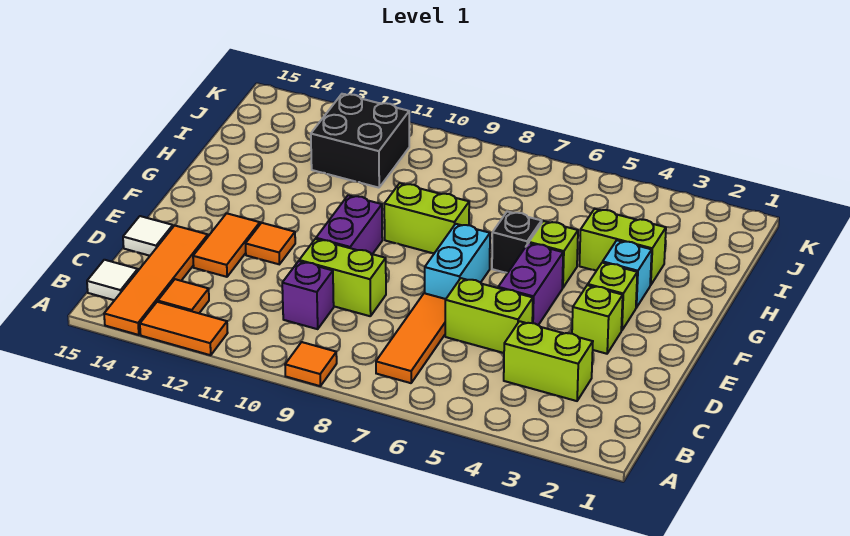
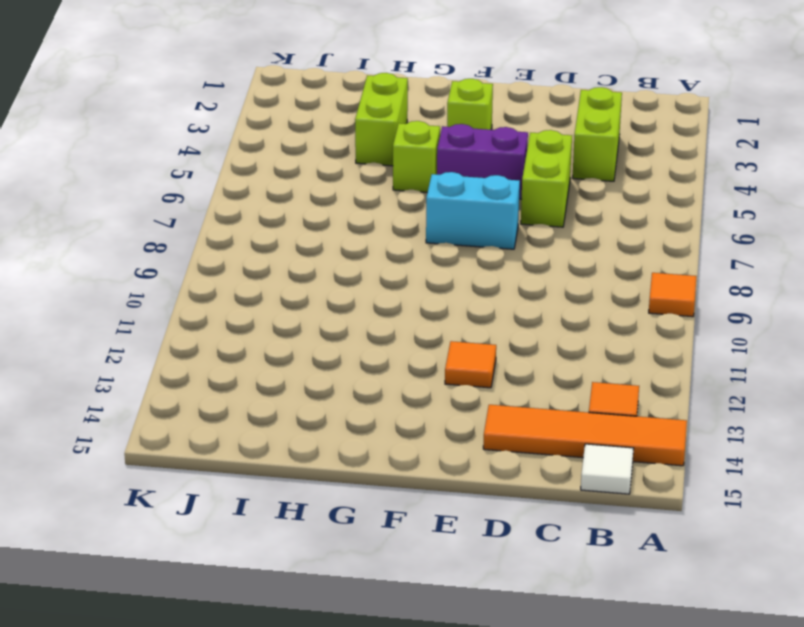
none -> orange 1x2 tile [140,302,228,355]
none -> orange 1x3 tile [376,293,446,383]
none -> purple 1x1 brick [282,261,334,329]

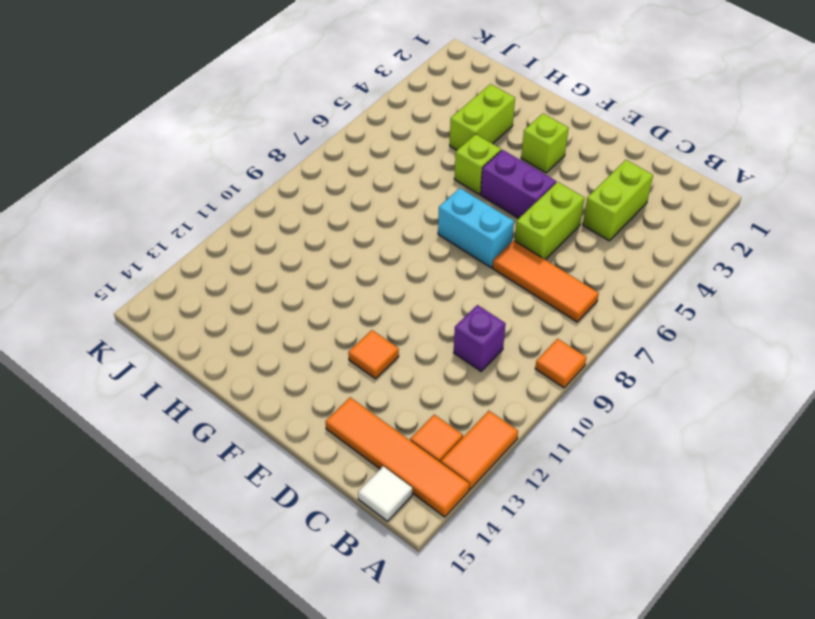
none -> lime 1x2 brick [299,239,386,316]
none -> orange 1x2 tile [193,213,260,277]
none -> white 1x1 tile [123,216,173,256]

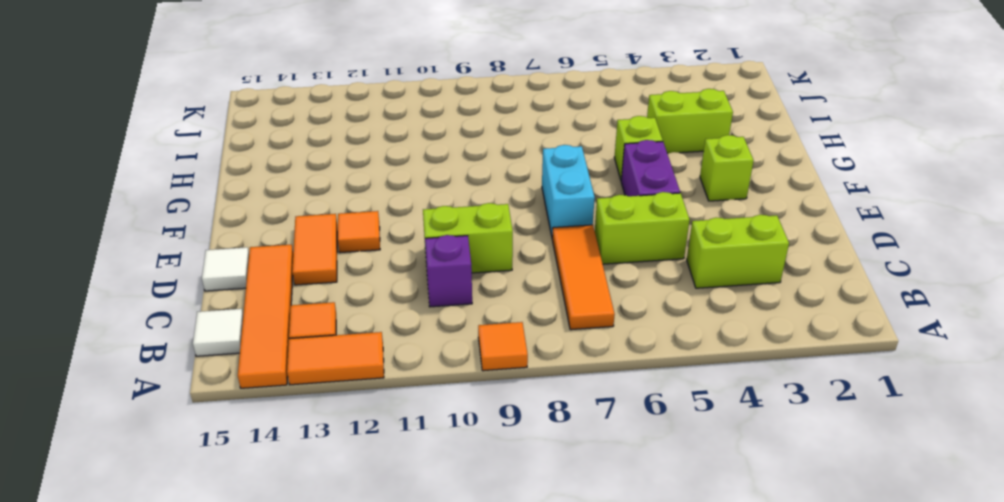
none -> lime 1x1 brick [572,285,623,354]
none -> purple 1x2 brick [316,195,382,254]
none -> cyan 1x1 brick [603,240,652,308]

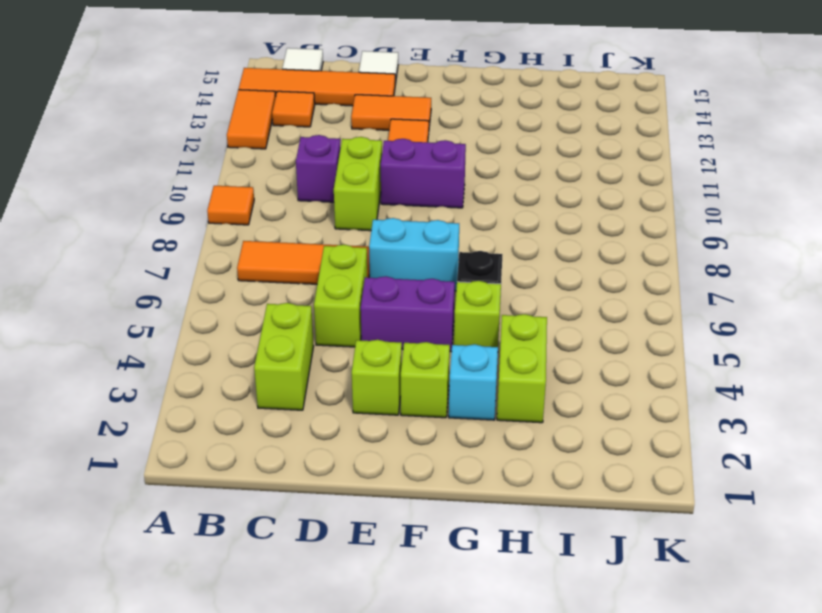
none -> lime 1x2 brick [384,183,469,253]
none -> black 2x2 brick [311,94,409,188]

